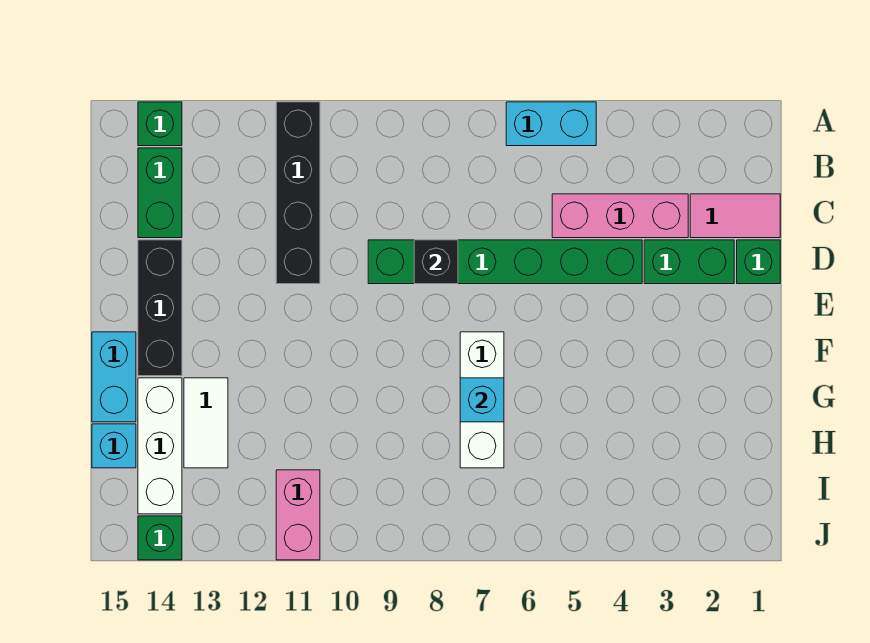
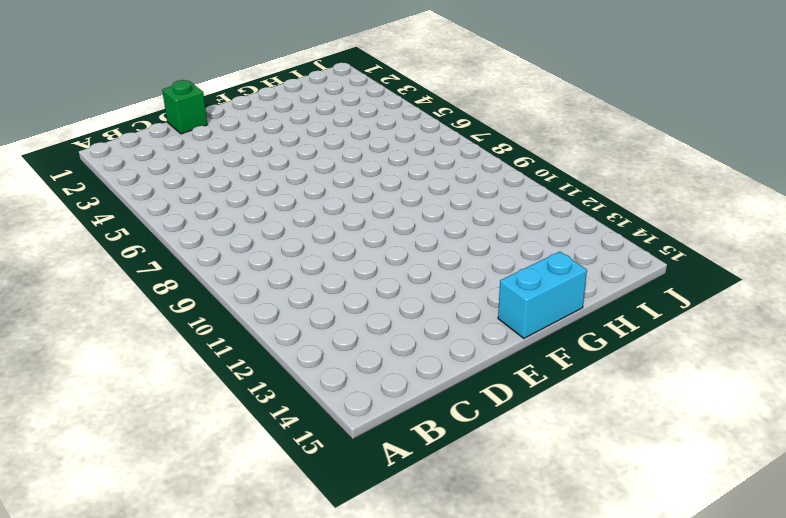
none -> cyan 1x2 brick [506,102,596,146]
none -> black 1x4 brick [276,102,320,284]
none -> green 1x1 brick [138,102,182,146]

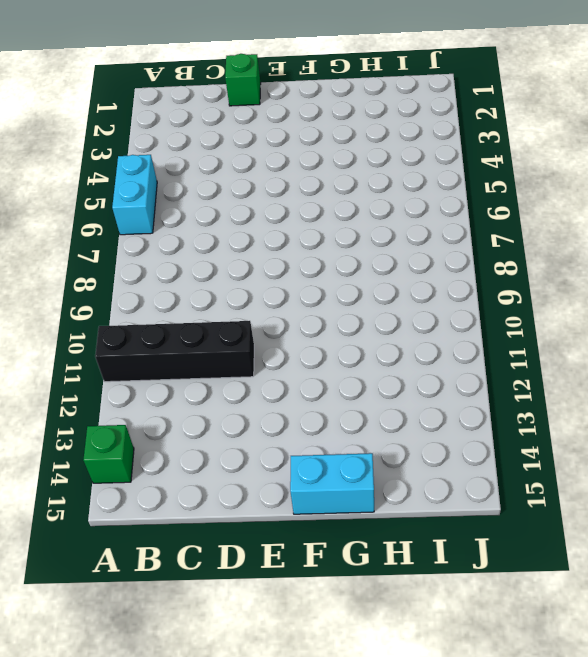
none -> green 1x2 brick [138,148,182,238]
none -> pink 1x2 tile [690,194,780,238]
none -> pink 1x3 brick [552,194,688,238]

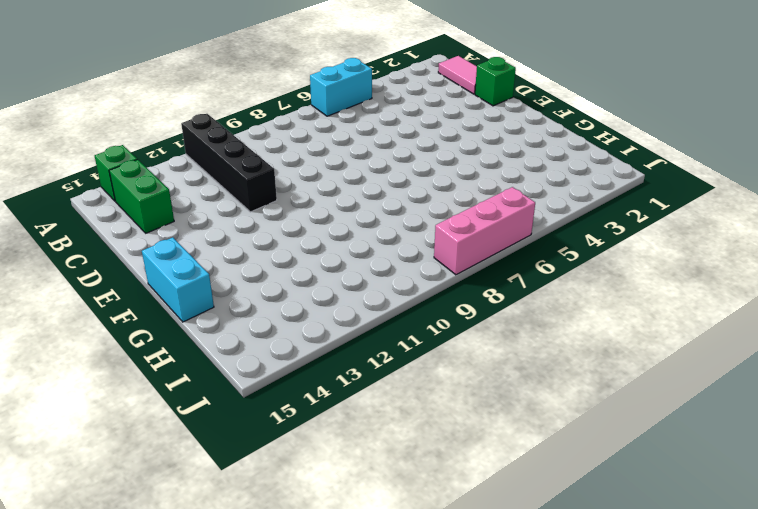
pink 1x2 tile [438,56,477,94] -> pink 1x2 tile turned to [690,194,780,238]
pink 1x3 brick [434,187,535,275] -> pink 1x3 brick moved to [552,194,688,238]
none -> green 1x2 brick [644,240,734,284]
none -> green 1x6 brick [368,240,642,284]
none -> black 1x3 brick [138,240,182,376]

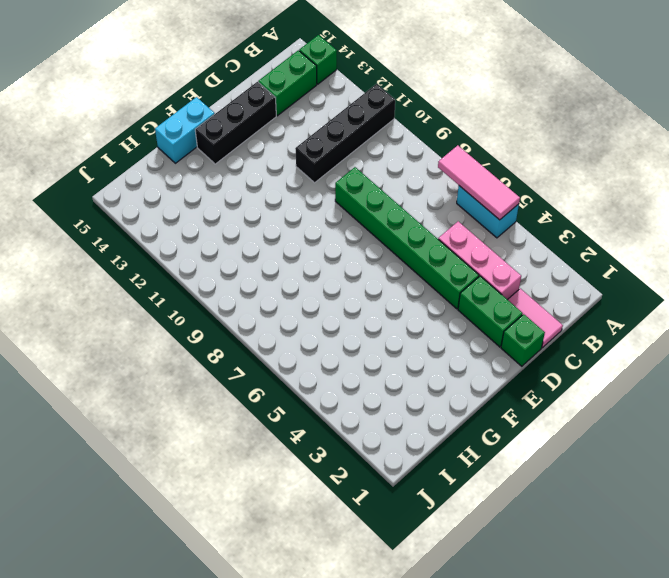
pink 1x3 tile [438,145,520,220] -> none
none -> white 1x3 brick [460,332,504,468]
none -> white 1x2 tile [184,378,228,468]
none -> white 1x3 brick [138,378,182,514]

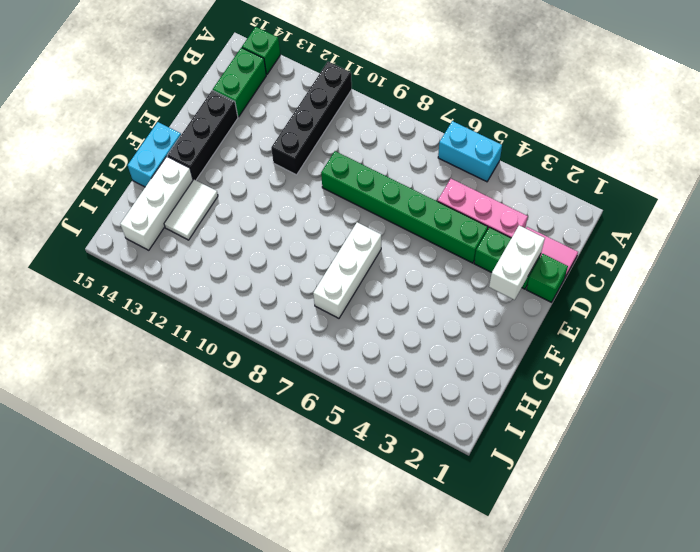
white 1x2 brick [489,226,545,300] -> none
none -> cyan 1x1 brick [92,424,136,468]
none -> pink 1x2 brick [276,470,320,560]
none -> green 1x1 brick [138,516,182,560]

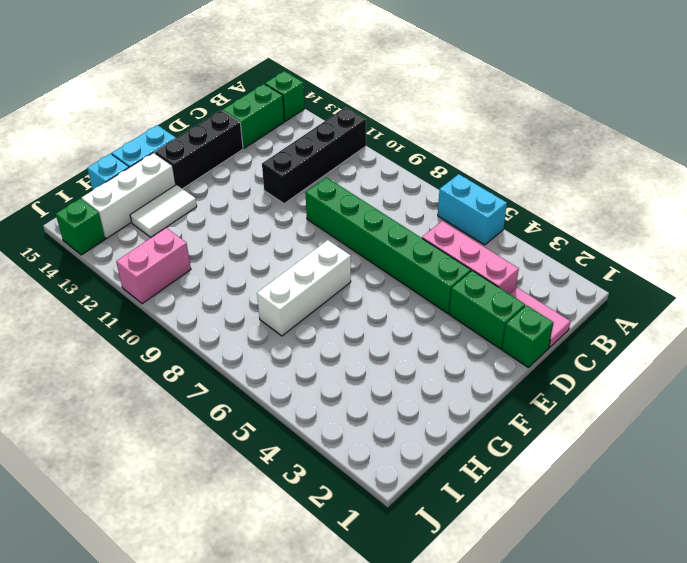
none -> black 1x1 brick [414,240,458,284]
none -> cyan 1x1 brick [460,378,504,422]

